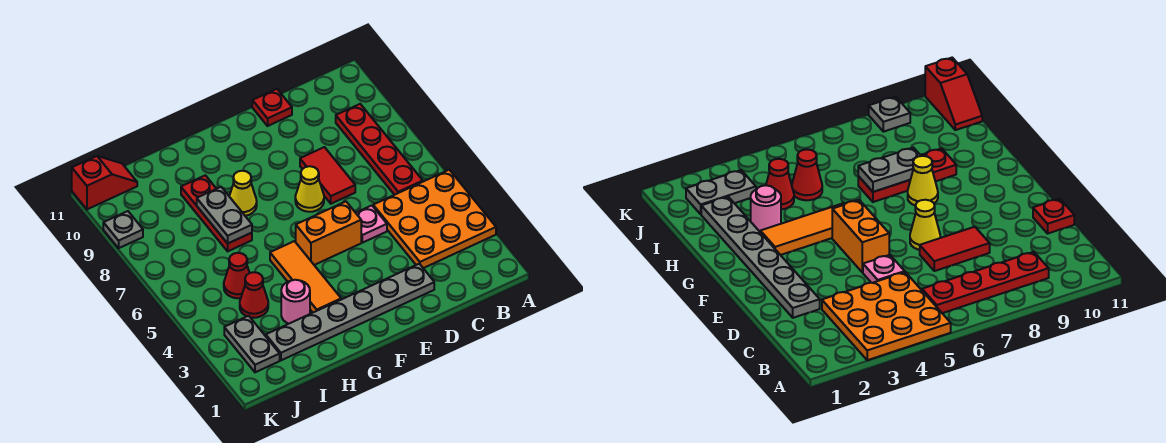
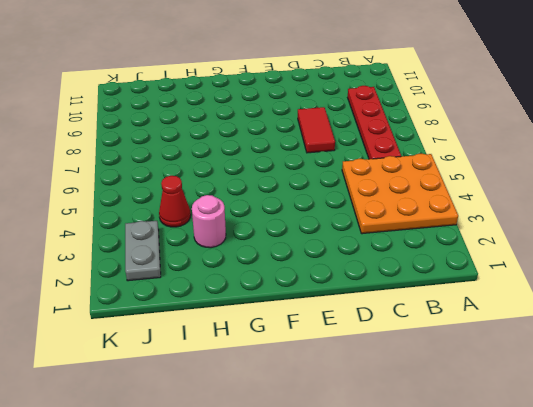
none -> grey 1x6 plate [266,264,434,360]
none -> pink 1x1 plate [356,206,387,243]
none -> red 1x1 plate [252,89,292,126]

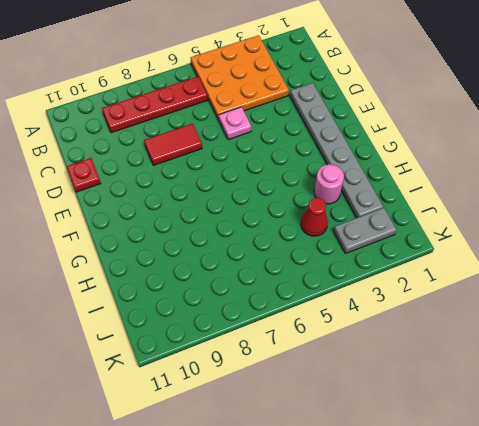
none -> orange 1x2 brick [296,202,361,265]
none -> yellow 1x1 cone [295,166,324,212]
none -> orange 1x3 tile [270,241,341,312]

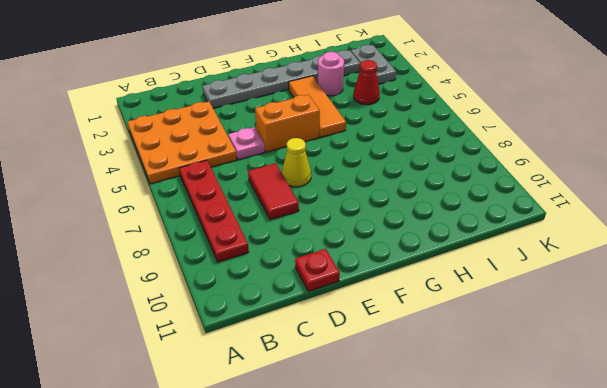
none -> yellow 1x1 cone [229,171,257,216]
none -> red 1x3 plate [181,175,252,251]
none -> red 1x1 cone [224,253,249,298]

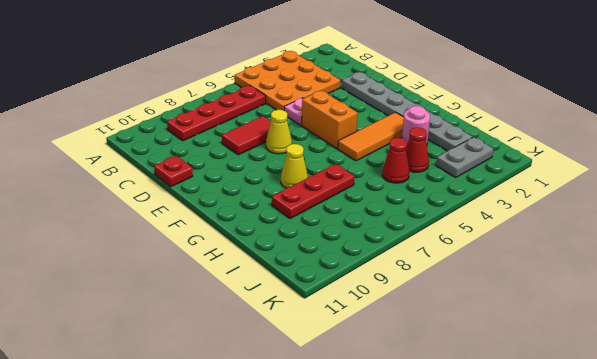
none -> red 1x2 slope [72,156,137,209]
none -> grey 1x1 plate [103,211,143,248]
none -> grey 1x2 plate [197,187,252,243]

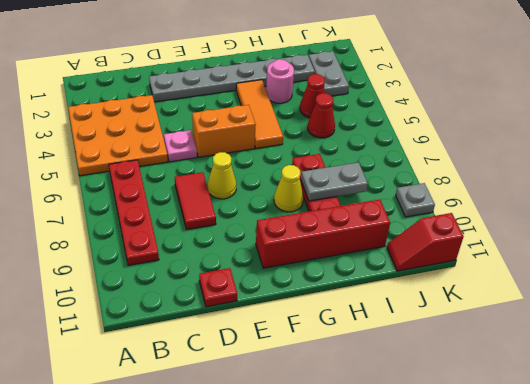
red 1x4 brick [256,199,390,268] -> none
grey 1x2 plate [301,162,368,201] -> grey 1x2 plate turned to [197,187,252,243]

